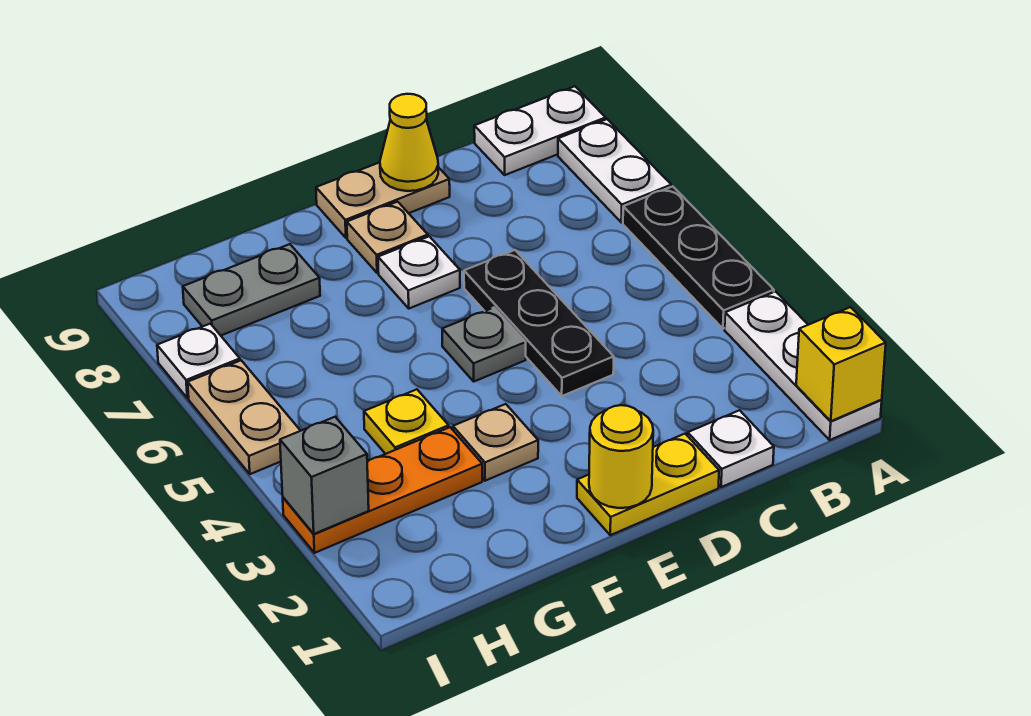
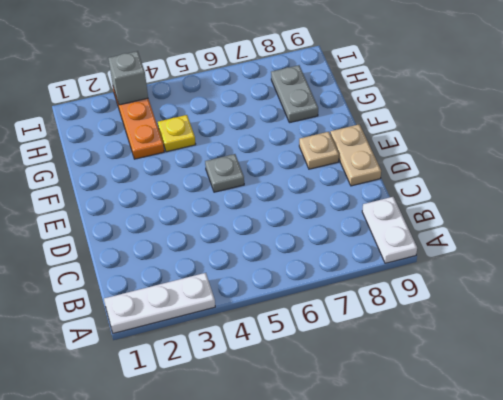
none -> black 1x3 plate [623,186,774,329]
none -> white 1x2 plate [558,119,671,223]
none -> white 1x1 plate [688,410,774,487]

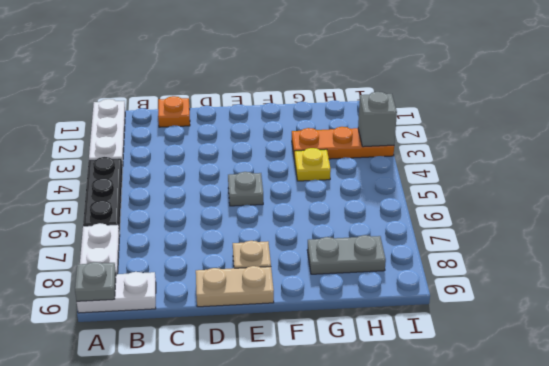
grey 1x1 plate [75,262,116,301] -> none
orange 1x1 plate [158,96,190,127] -> white 1x1 plate [688,410,774,487]
none -> yellow 1x2 plate [577,434,719,535]
none -> black 1x3 plate [464,250,614,396]
none -> white 1x1 plate [378,236,460,308]

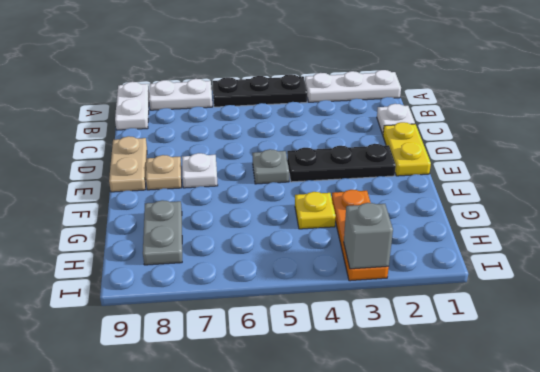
black 1x3 plate [287,144,396,182] -> black 1x3 plate moved to [464,250,614,396]
none -> tan 1x1 plate [453,404,538,481]
none -> tan 1x2 plate [188,360,300,474]
none -> white 1x1 plate [157,324,240,398]

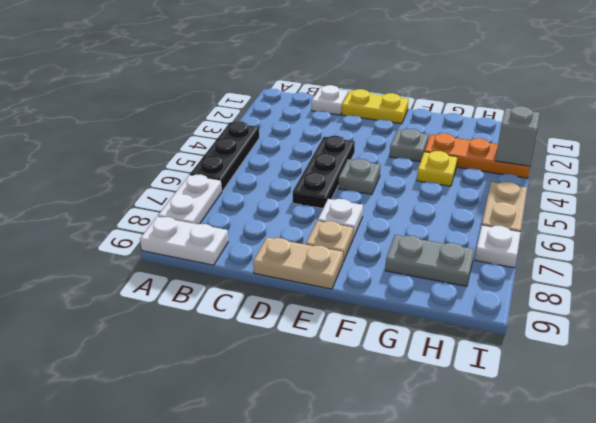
grey 1x1 plate [390,129,429,162] -> tan 1x1 plate [453,404,538,481]
none -> white 1x3 plate [725,292,882,440]
none -> yellow 1x1 brick [796,307,886,421]
none -> yellow 1x1 cone [380,94,438,191]

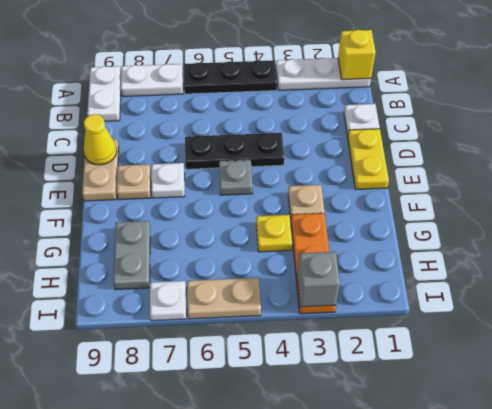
none -> yellow 1x1 round brick [589,405,653,508]

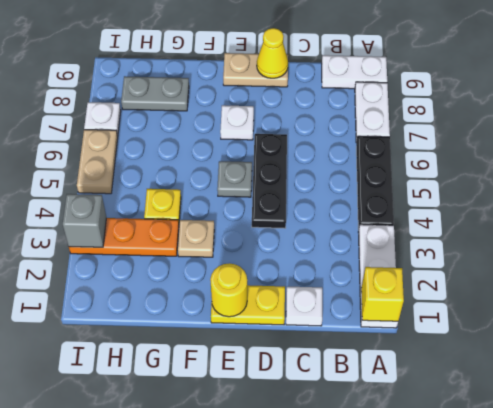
none -> tan 1x1 plate [347,202,428,273]

